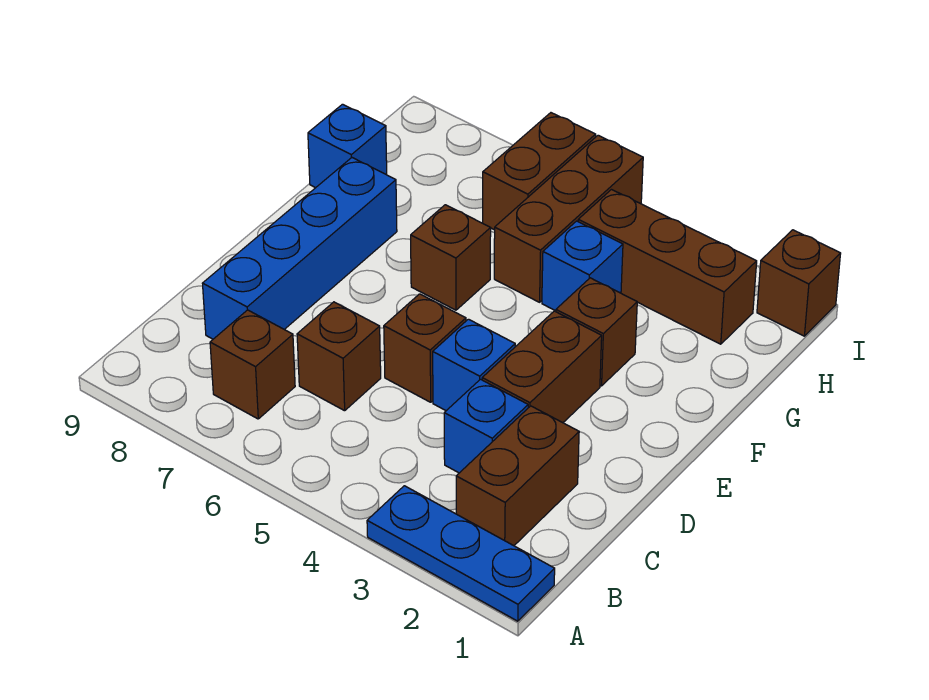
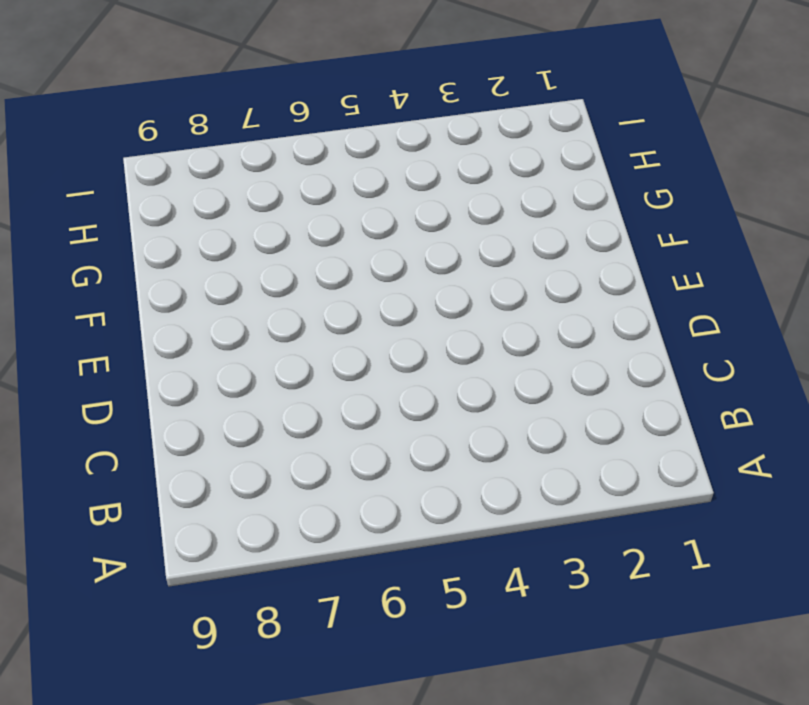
none -> blue 1x3 plate [367,486,555,621]
none -> brown 1x2 brick [456,406,579,546]
none -> brown 1x1 brick [210,310,295,419]

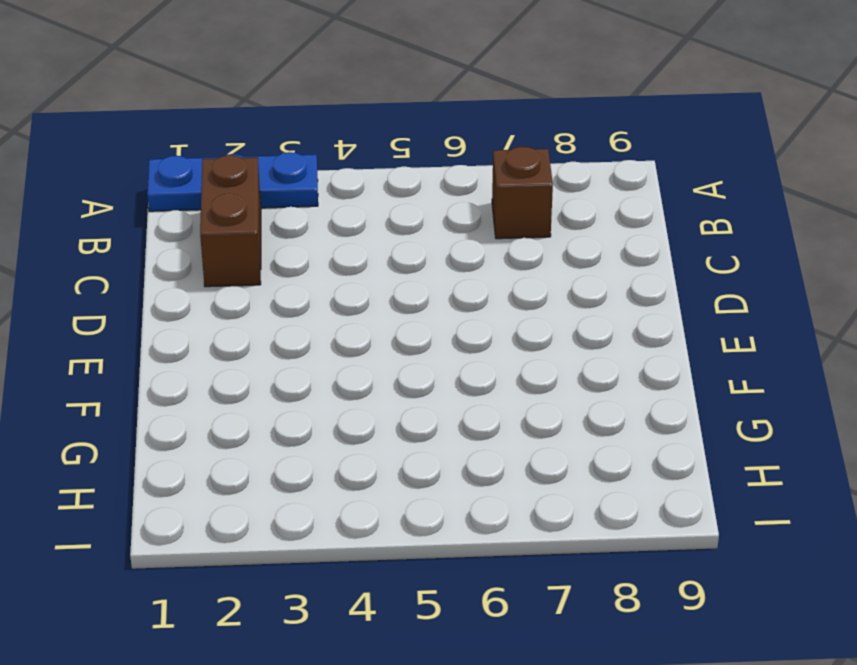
none -> blue 1x1 brick [444,379,528,473]
none -> brown 1x1 brick [297,302,381,411]
none -> blue 1x4 brick [202,158,397,339]

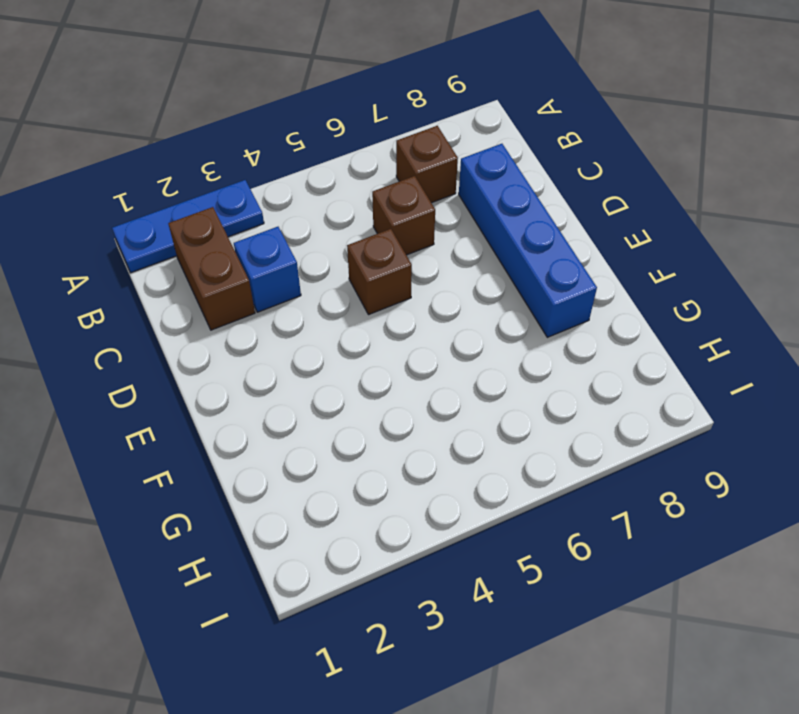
none -> brown 1x2 brick [482,311,602,423]
none -> blue 1x1 brick [433,319,515,411]
none -> brown 1x1 brick [556,278,637,386]

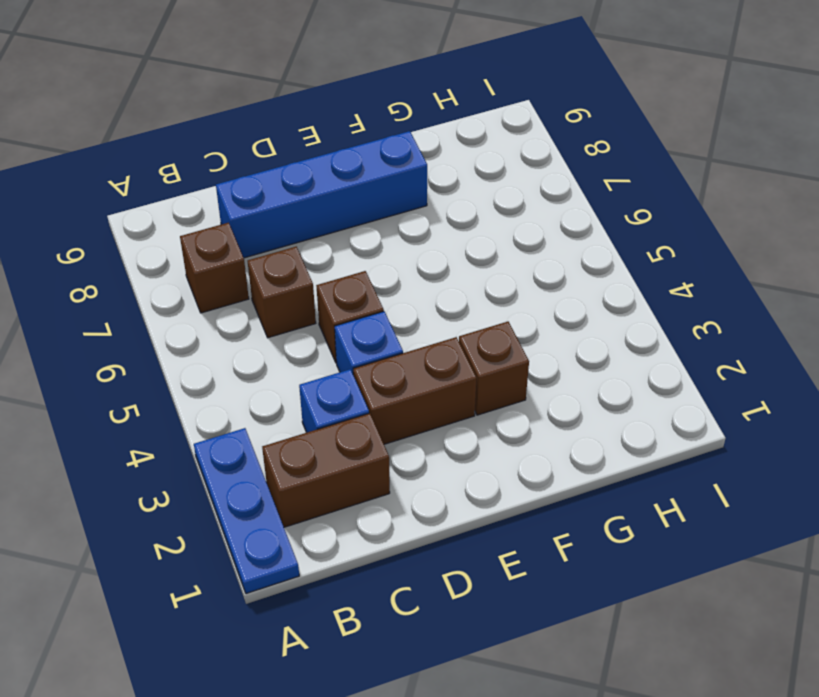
none -> brown 1x1 brick [411,205,491,310]
none -> blue 1x1 brick [542,221,623,311]
none -> brown 1x3 brick [494,135,643,302]

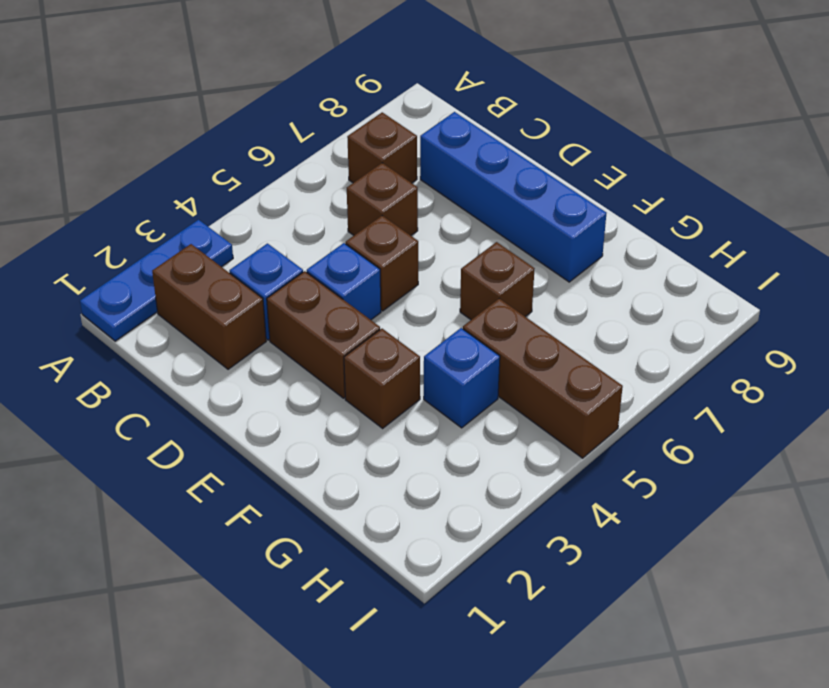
none -> blue 1x1 brick [308,104,387,188]
none -> brown 1x3 brick [578,190,757,344]
none -> brown 1x2 brick [483,113,596,230]

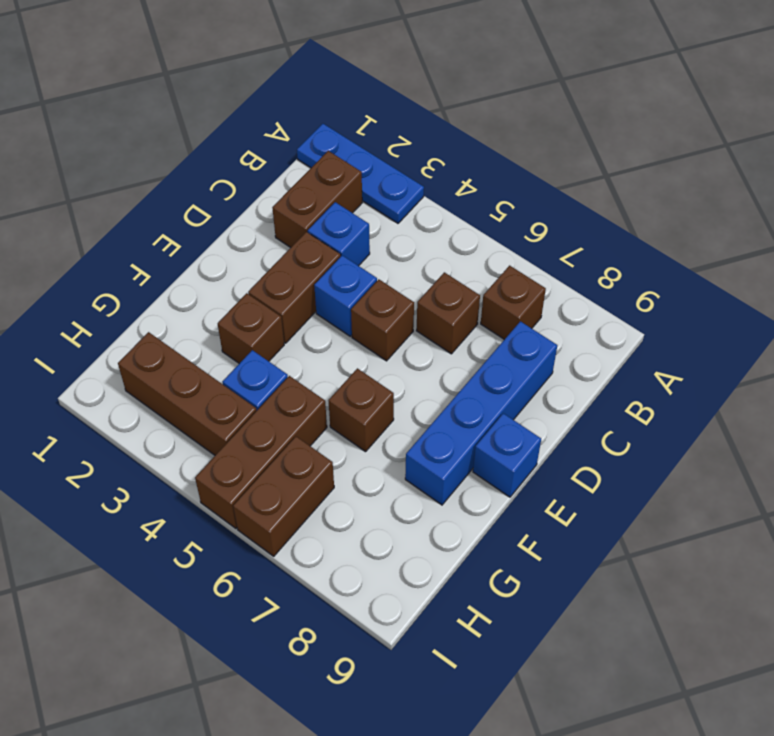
blue 1x1 brick [473,413,541,497] -> blue 1x1 brick moved to [308,104,387,188]
none -> brown 1x1 brick [757,230,841,336]

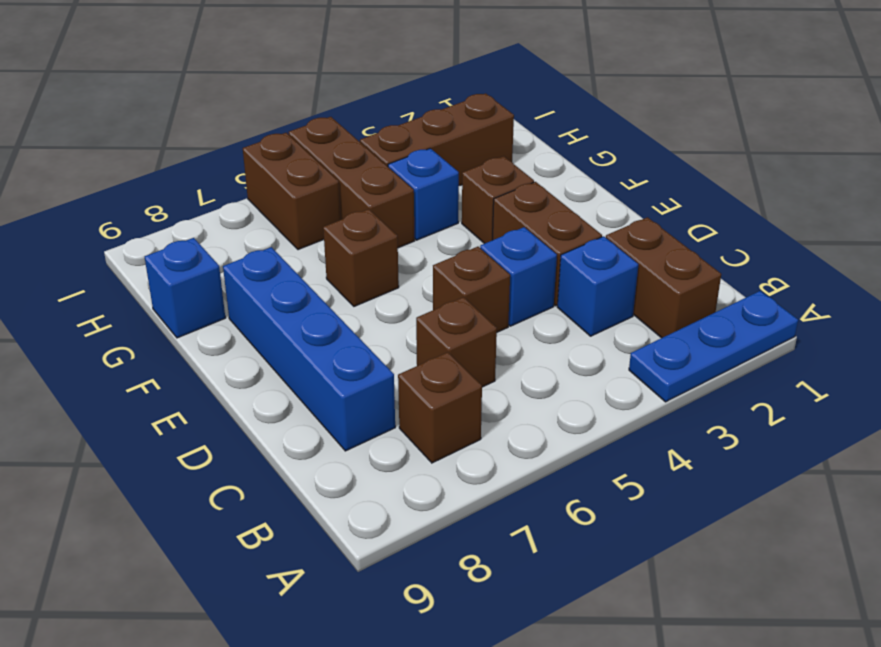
none -> brown 1x1 brick [757,230,841,336]

